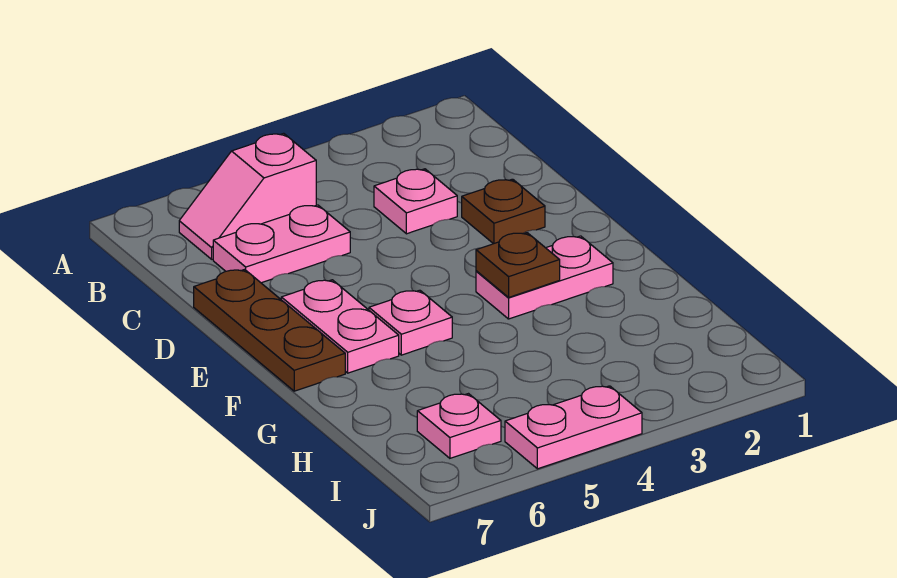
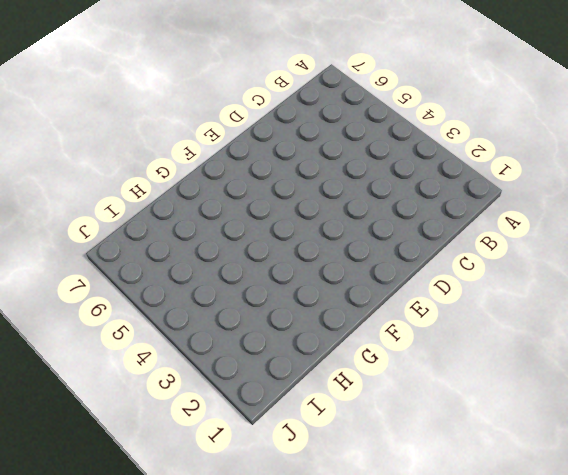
none -> pink 1x2 slope [179,133,316,259]
none -> pink 1x1 plate [374,169,457,234]

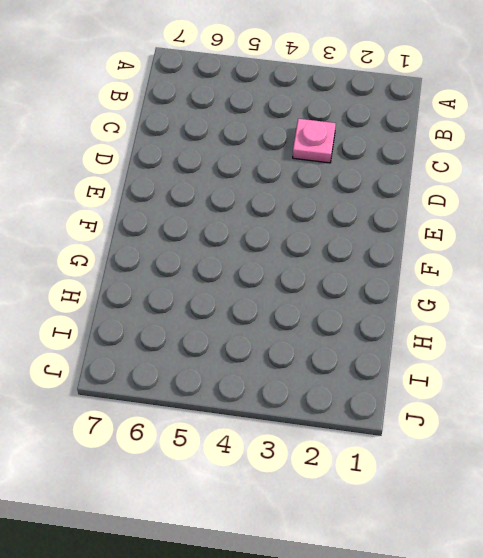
none -> pink 1x2 slope [179,133,316,259]
none -> pink 1x2 plate [213,205,350,283]

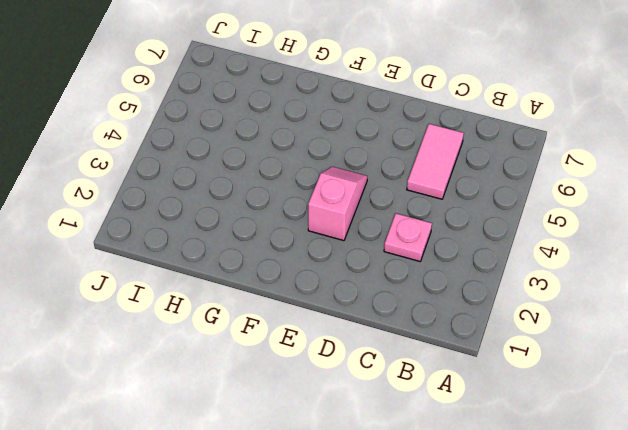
pink 1x2 tile [407,124,464,199] -> pink 1x2 plate [213,205,350,283]
pink 1x2 slope [308,167,367,241] -> pink 1x2 slope moved to [179,133,316,259]
none -> brown 1x1 plate [462,179,545,244]
none -> brown 1x3 plate [194,269,345,391]

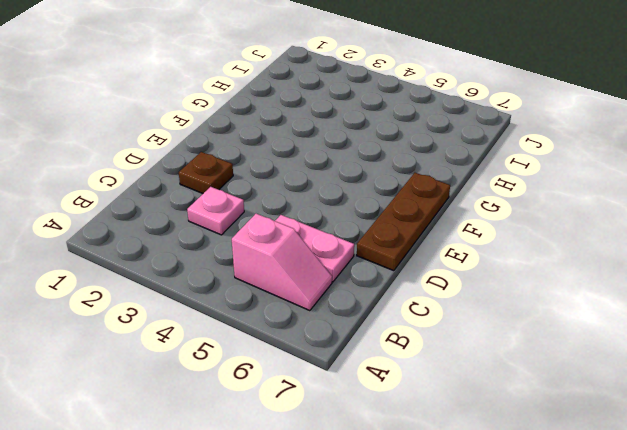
none -> pink 1x2 plate [281,280,399,373]
none -> pink 1x2 plate [476,236,613,319]

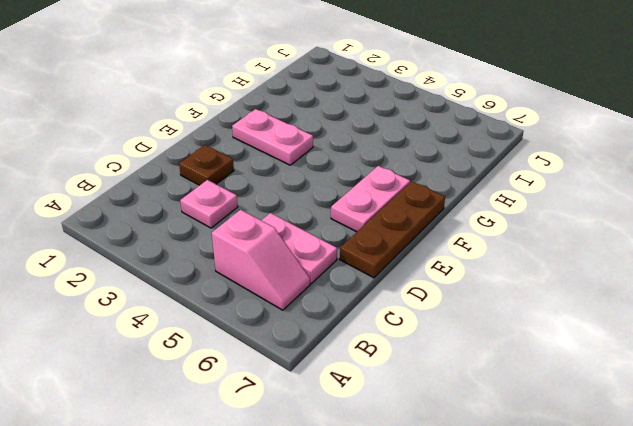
none -> pink 1x1 plate [369,290,452,355]
none -> pink 1x1 plate [417,394,501,458]

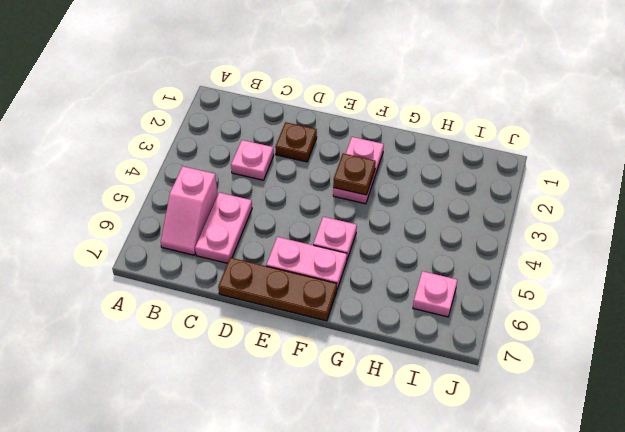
none -> pink 1x2 plate [505,386,642,469]

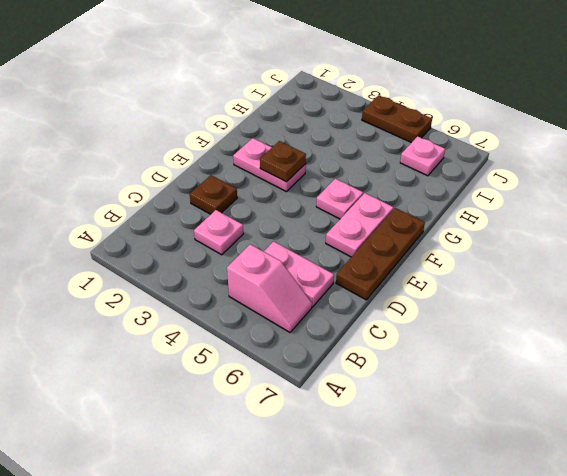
brown 1x2 plate [362,95,432,143] -> pink 1x2 plate [505,386,642,469]

